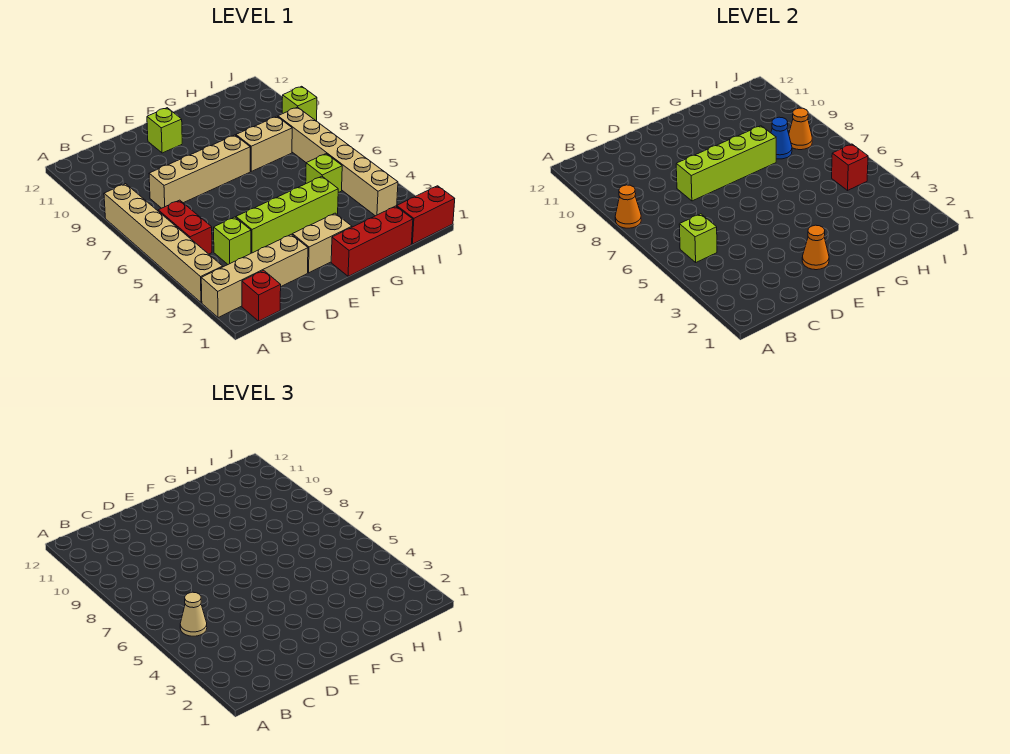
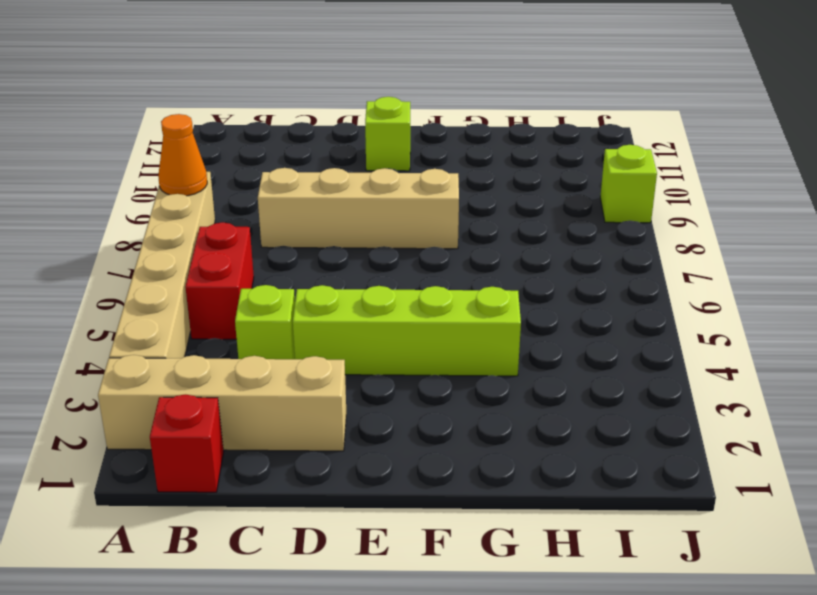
none -> tan 1x2 brick [292,213,352,273]
none -> red 1x3 brick [331,206,413,276]
none -> tan 1x2 brick [236,116,292,171]

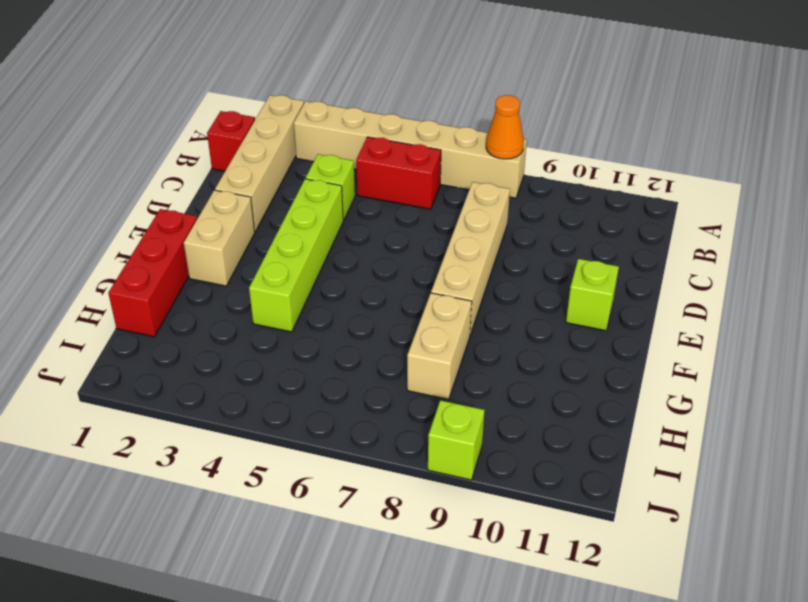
none -> lime 1x1 brick [306,154,342,193]
none -> red 1x2 brick [397,186,455,244]
none -> tan 1x6 brick [278,107,398,216]

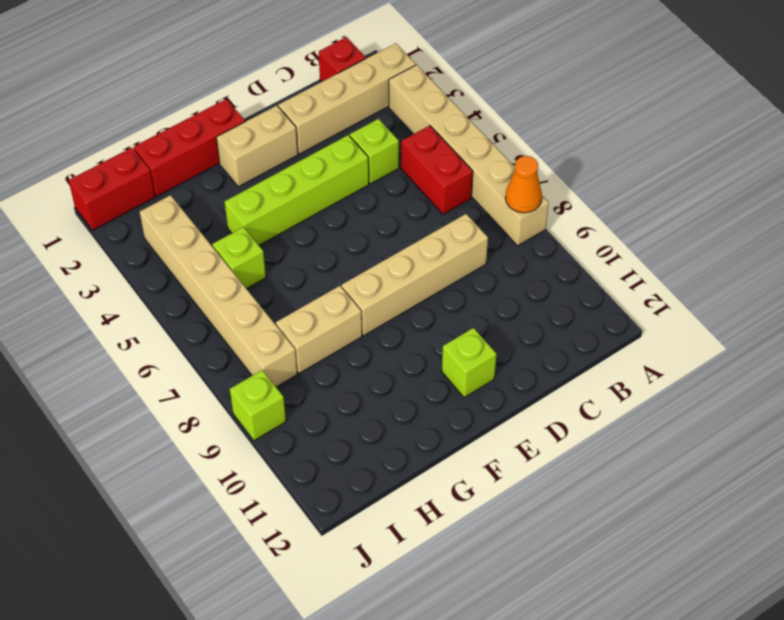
none -> lime 1x1 brick [679,214,717,262]
none -> lime 1x4 brick [676,126,776,201]
none -> orange 1x1 cone [802,225,829,270]

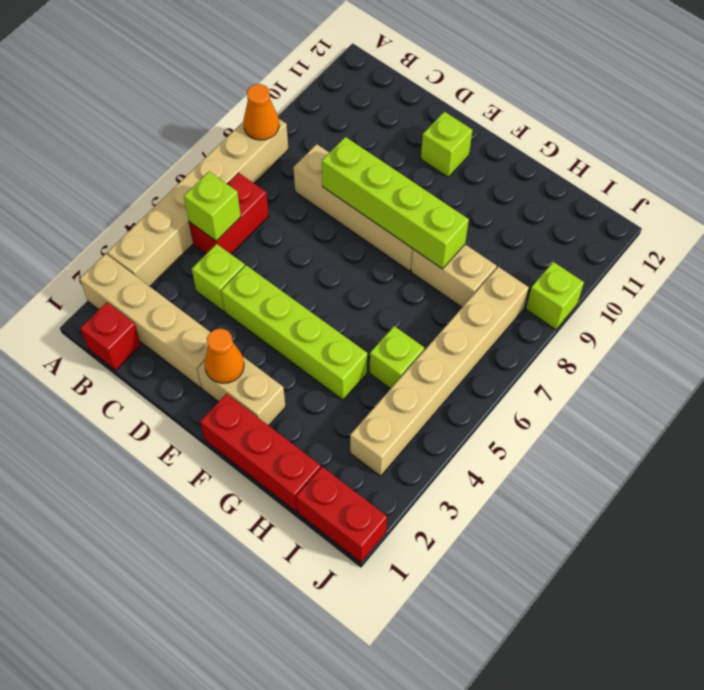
none -> blue 1x1 cone [771,117,792,159]
none -> red 1x1 brick [832,144,868,190]
none -> orange 1x1 cone [789,108,812,150]

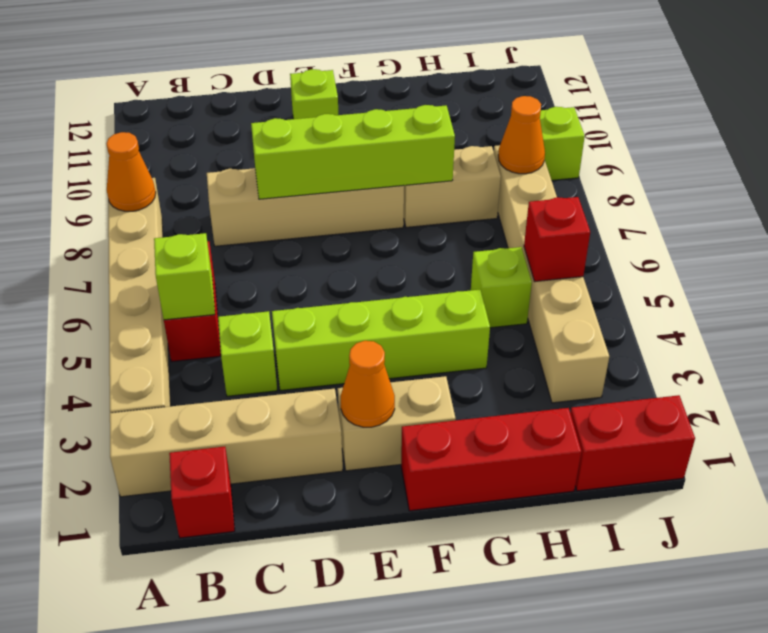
none -> blue 1x1 cone [771,117,792,159]
none -> tan 1x1 cone [180,592,207,636]

